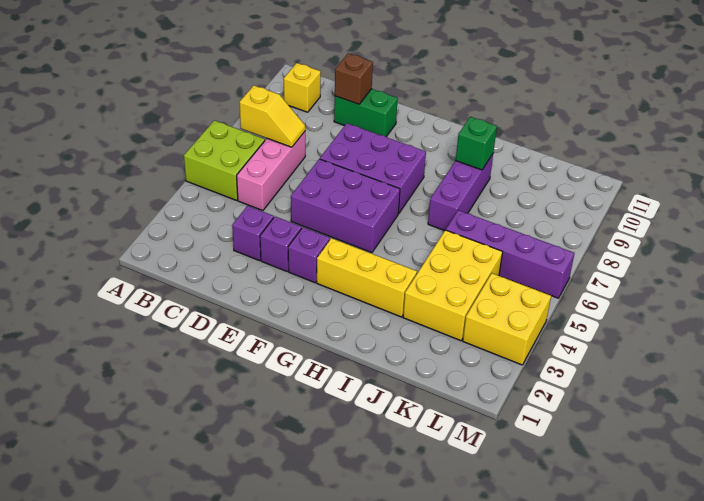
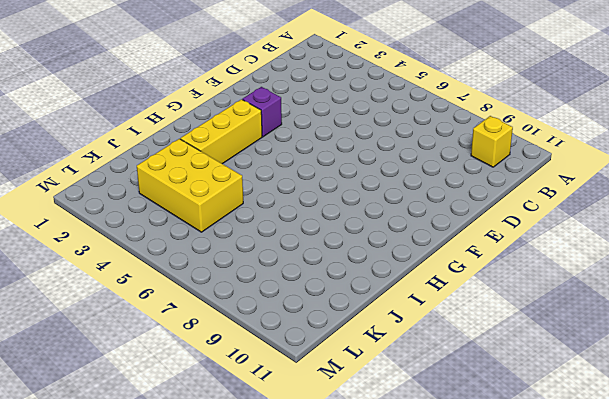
none -> lime 2x2 brick [184,120,265,200]
none -> pink 1x3 brick [237,132,305,211]
none -> purple 1x1 brick [232,206,274,261]

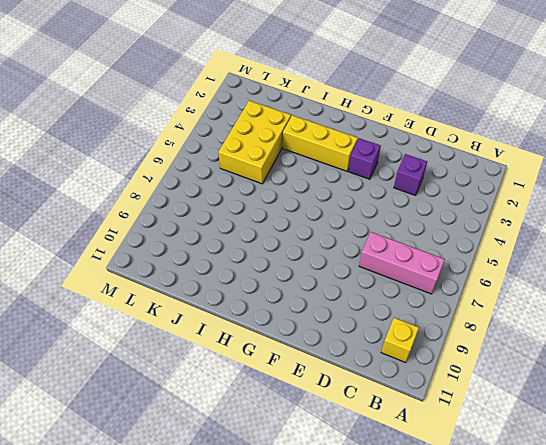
pink 1x3 brick [359,232,445,294] -> pink 1x3 brick turned to [237,132,305,211]
none -> lime 2x2 brick [184,120,265,200]
none -> green 1x2 brick [334,89,398,137]
none -> purple 1x1 brick [260,217,302,271]

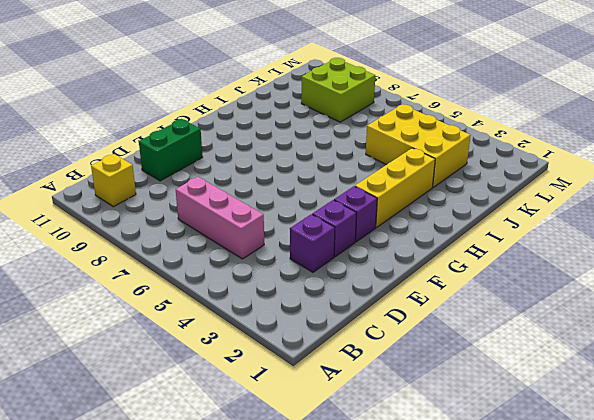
lime 2x2 brick [301,58,375,122] -> lime 2x2 brick moved to [184,120,265,200]
none -> purple 2x3 brick [291,159,400,253]
none -> purple 2x3 brick [320,123,426,213]
none -> purple 1x3 brick [428,154,493,231]

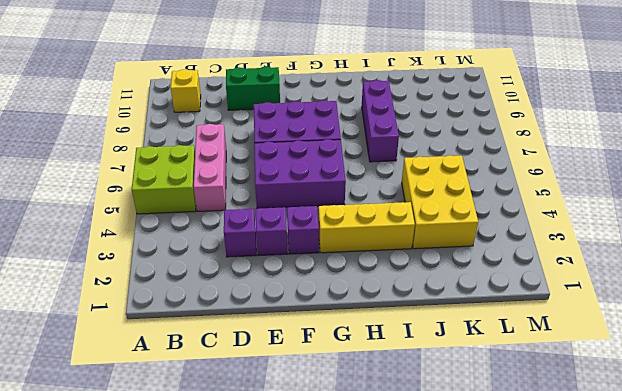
none -> purple 1x4 brick [446,210,574,298]
none -> yellow 2x2 brick [463,273,551,365]
none -> yellow 1x2 slope [239,85,305,147]

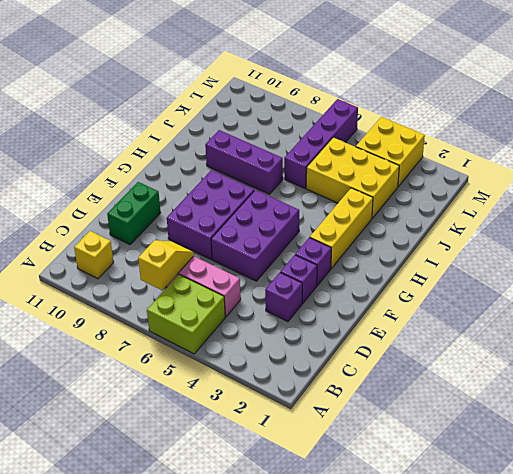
none -> brown 1x1 brick [335,53,373,104]
none -> green 1x1 brick [456,117,497,170]

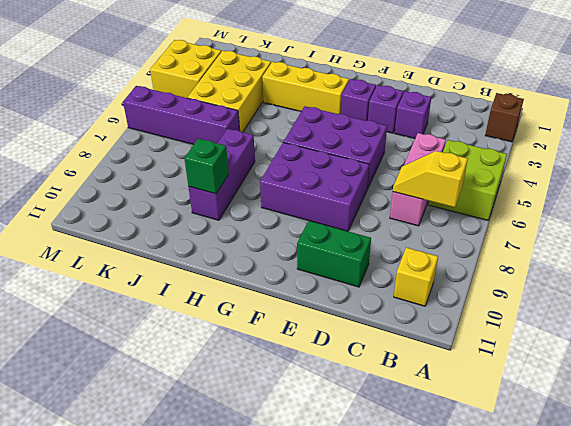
brown 1x1 brick [485,93,524,142] -> brown 1x1 brick moved to [335,53,373,104]

